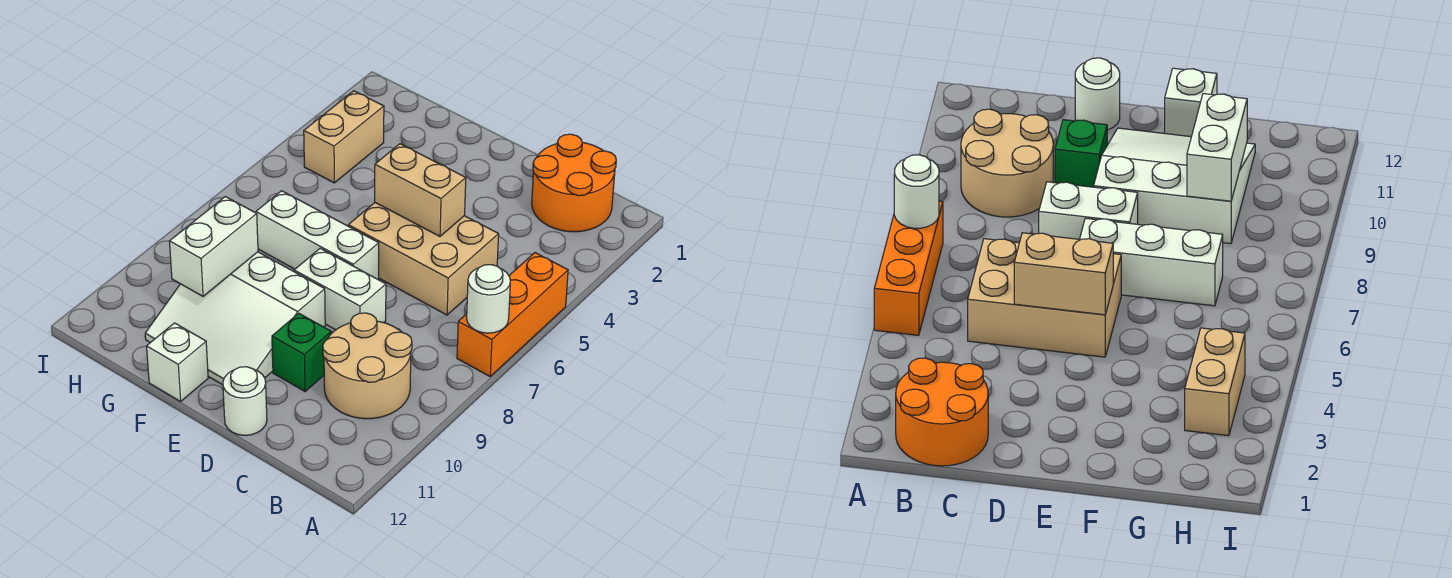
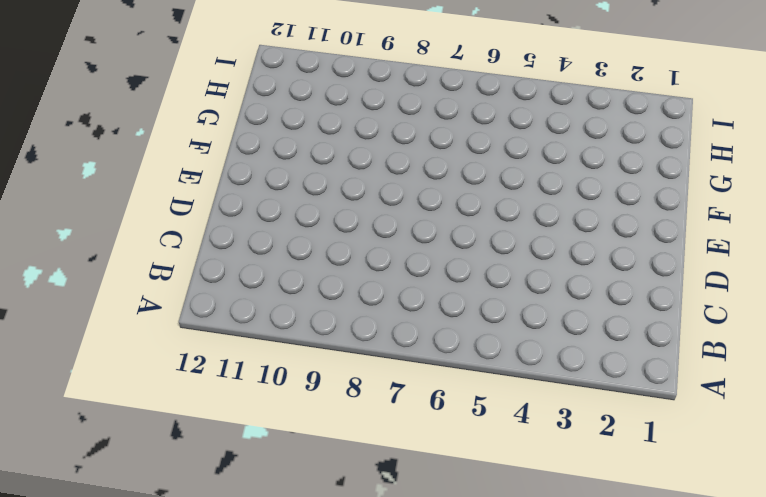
none -> orange 1x3 brick [457,253,568,376]
none -> orange 2x2 round brick [532,134,616,232]
none -> tan 2x2 round brick [323,313,412,419]

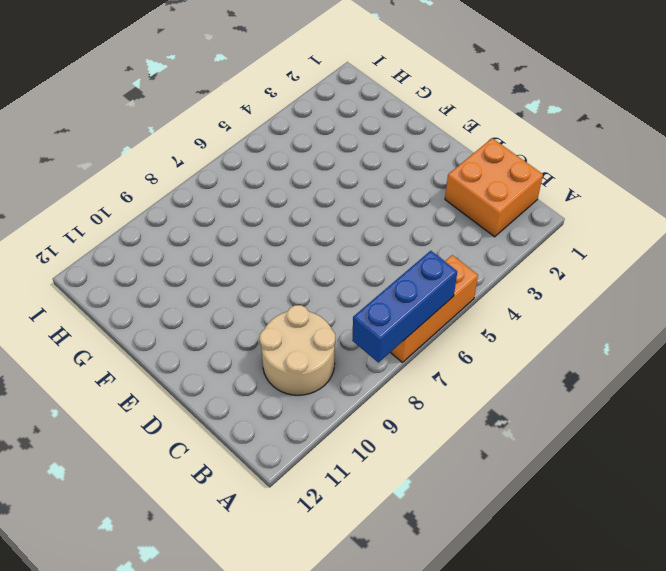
blue 1x3 brick [352,251,457,363] -> white 1x1 round brick [467,265,510,333]
orange 2x2 brick [445,138,543,237] -> orange 2x2 round brick [532,134,616,232]
none -> tan 2x3 brick [348,203,499,315]
none -> white 1x2 brick [294,248,386,330]
none -> green 1x1 brick [272,313,331,391]

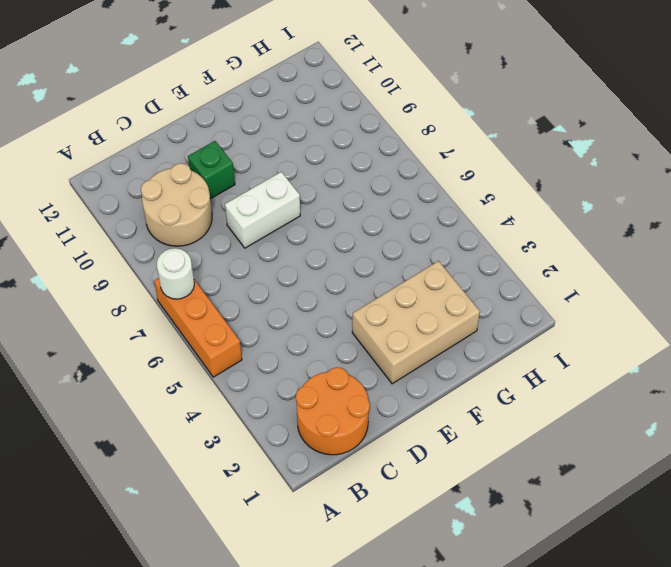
tan 2x3 brick [352,261,480,384] -> tan 2x3 brick moved to [348,203,499,315]
none -> white 1x1 round brick [223,367,267,435]
none -> white 1x3 brick [256,191,379,280]
none -> white 3x3 slope [145,252,325,385]

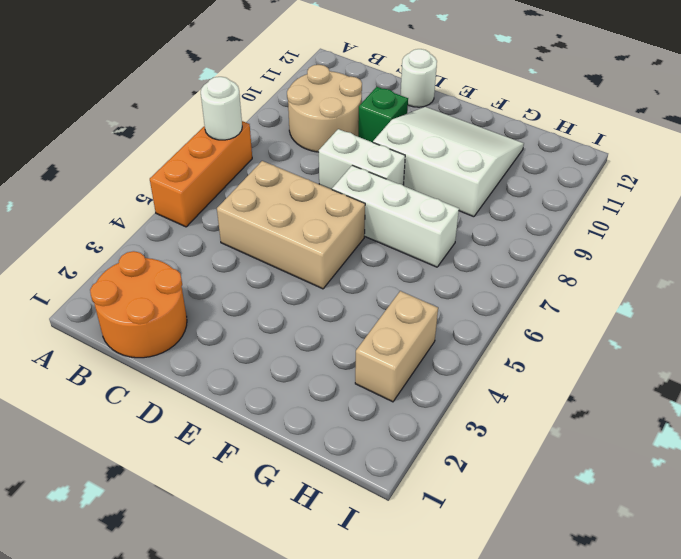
none -> white 1x1 brick [147,323,208,401]
none -> tan 1x2 brick [375,144,466,236]
none -> white 1x2 brick [169,197,258,296]

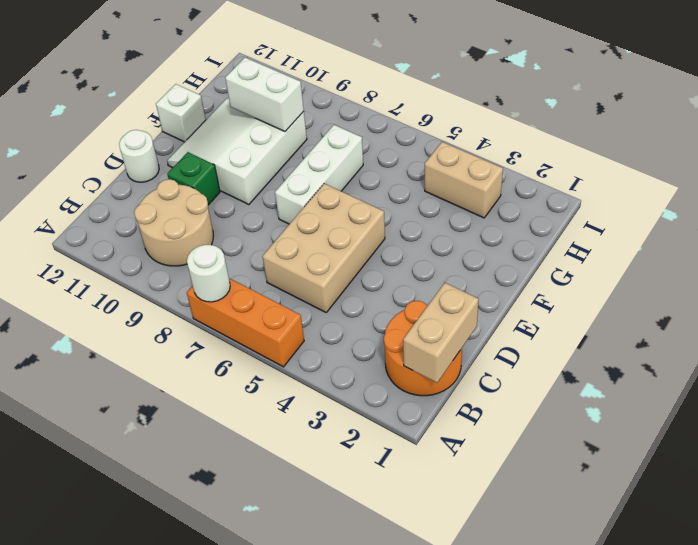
tan 1x2 brick [403,283,479,383] -> tan 1x2 brick moved to [375,144,466,236]
none -> white 1x2 brick [294,248,386,330]

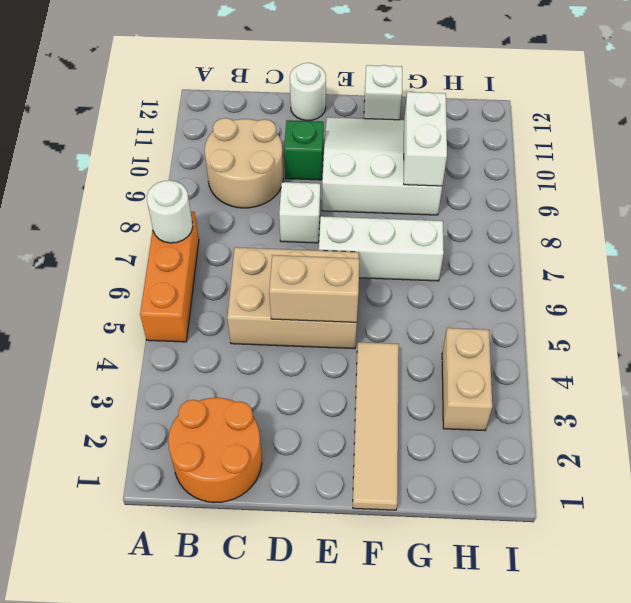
white 1x1 brick [279,182,320,243] -> white 1x2 brick [294,248,386,330]
tan 1x4 tile [353,342,399,510] -> none

